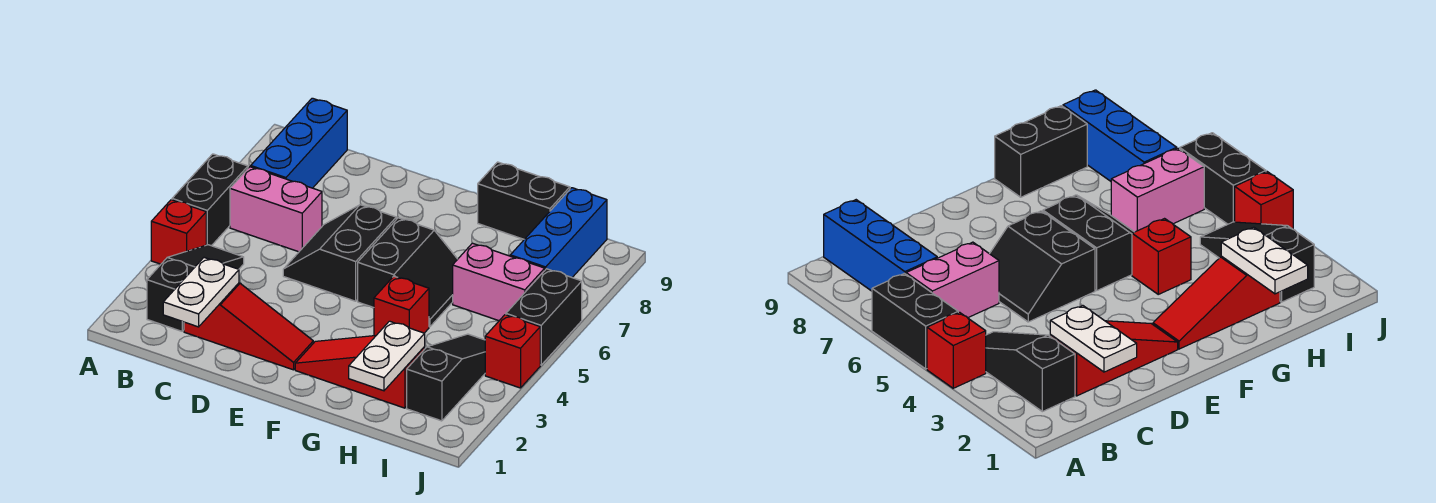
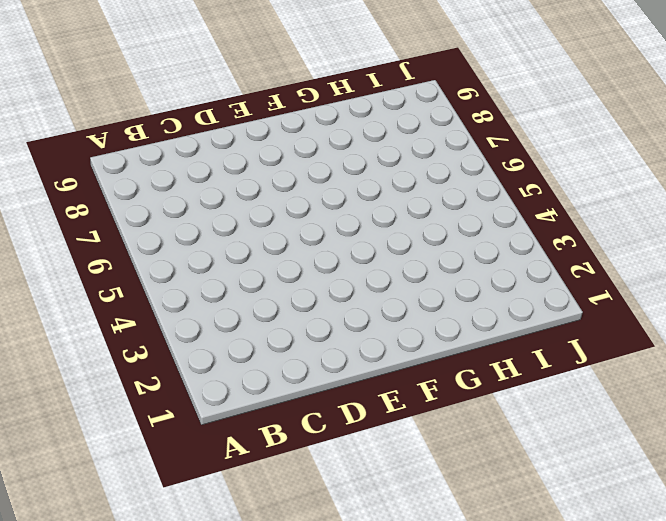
none -> red 1x1 brick [151,200,206,264]
none -> black 1x2 brick [172,154,248,246]
none -> black 1x3 slope [147,245,244,331]

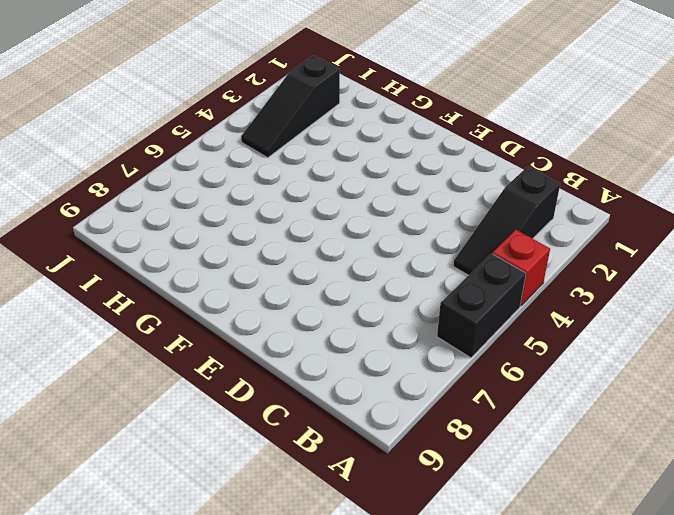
none -> pink 1x2 brick [230,167,322,252]
none -> blue 1x3 brick [251,98,347,188]
none -> red 1x3 slope [184,283,313,370]

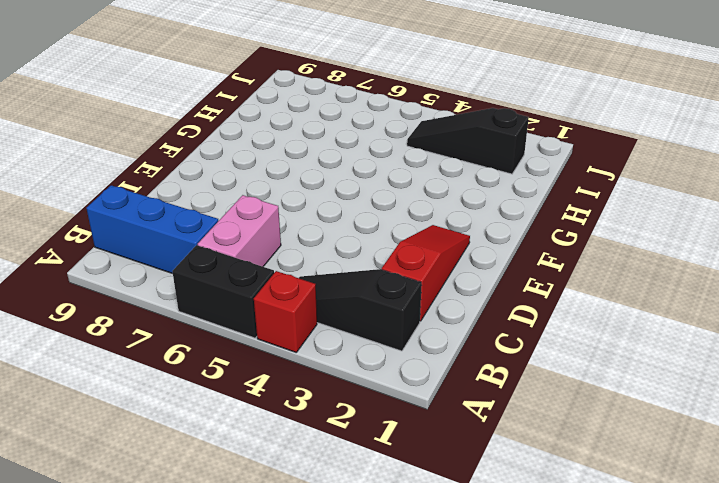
none -> black 2x2 slope [283,205,396,301]
none -> red 1x3 slope [295,336,425,408]
none -> black 2x2 slope [358,218,458,327]

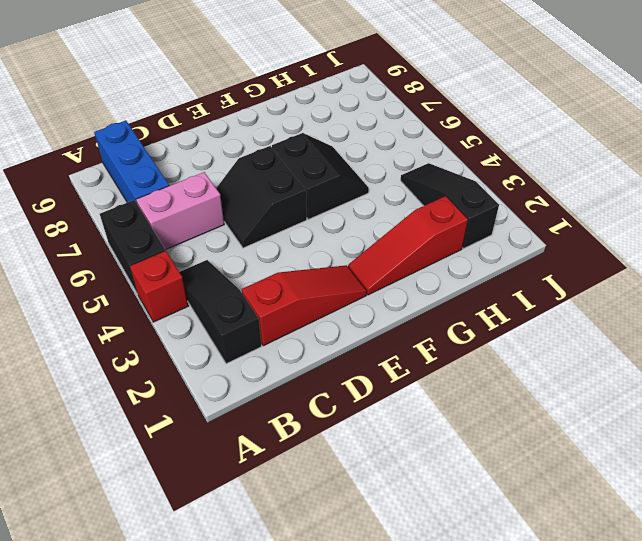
none -> red 1x1 brick [374,276,429,336]
none -> black 1x2 brick [478,162,570,239]
none -> pink 1x2 brick [453,243,545,321]

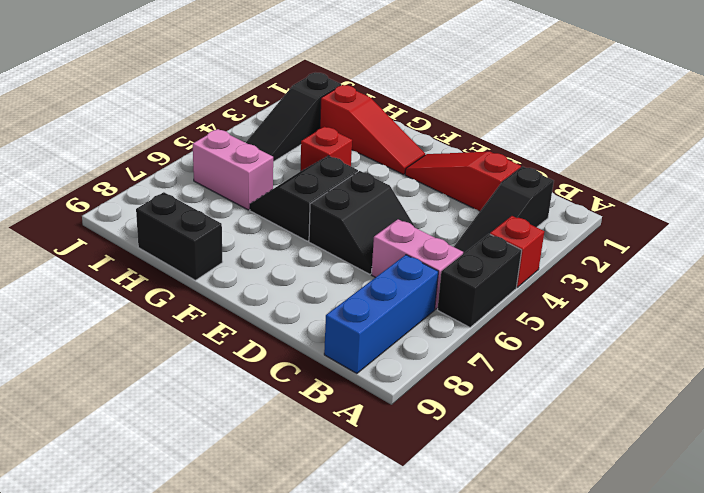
none -> blue 1x3 brick [510,188,607,277]
none -> red 1x1 brick [485,315,540,388]
none -> black 1x2 brick [506,269,582,365]

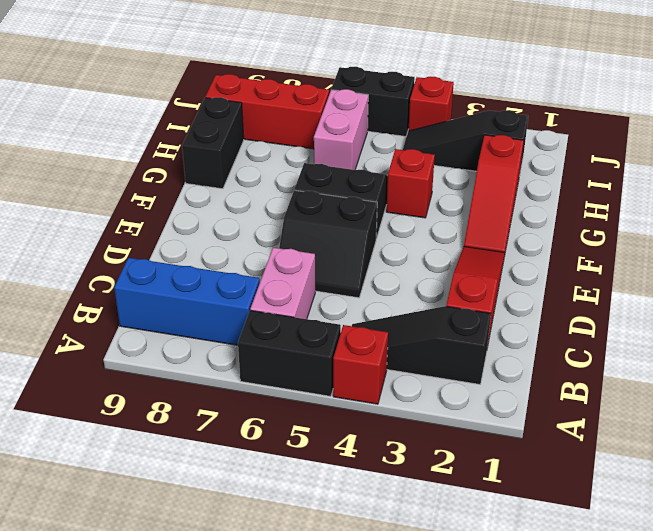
red 1x3 brick [205,74,329,149] -> blue 1x3 brick [510,188,607,277]
none -> white 1x2 plate [163,258,239,327]
none -> white 1x2 plate [349,321,425,391]

